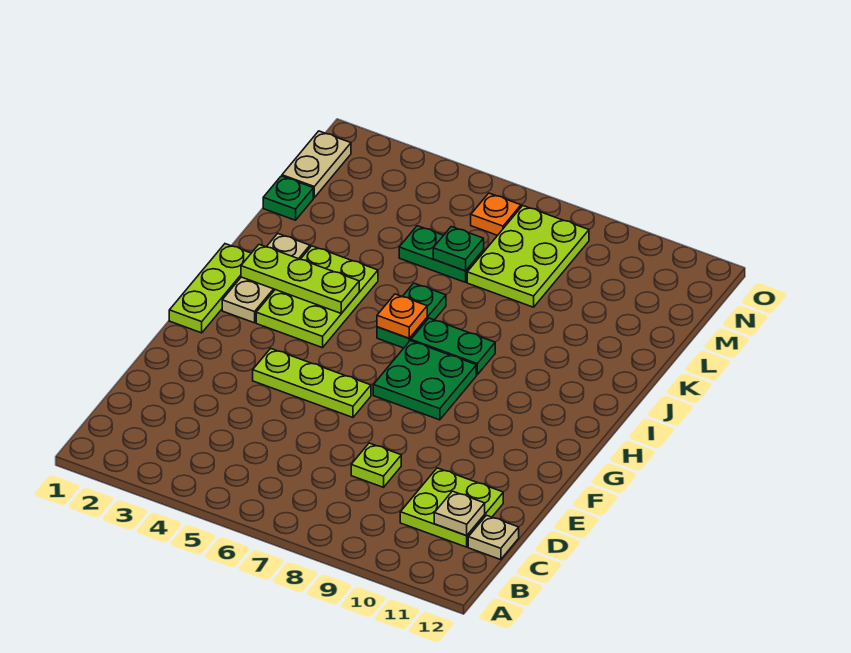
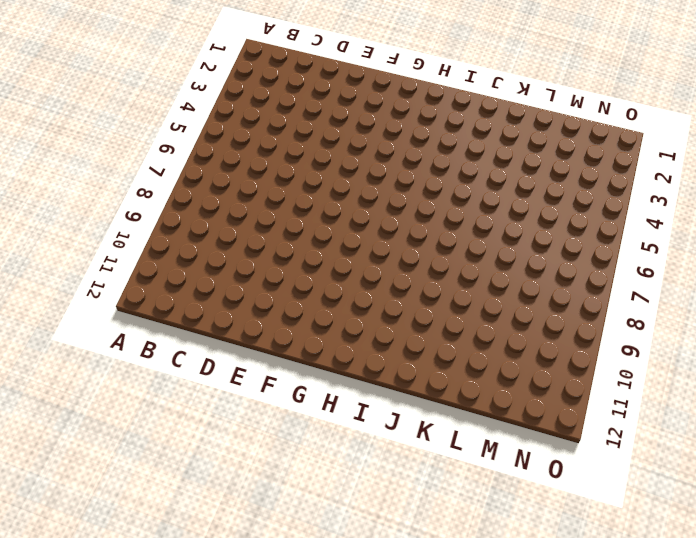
none -> lime 2x2 plate [400,468,503,547]
none -> tan 1x1 plate [468,515,519,560]
none -> lime 1x1 plate [351,443,401,487]

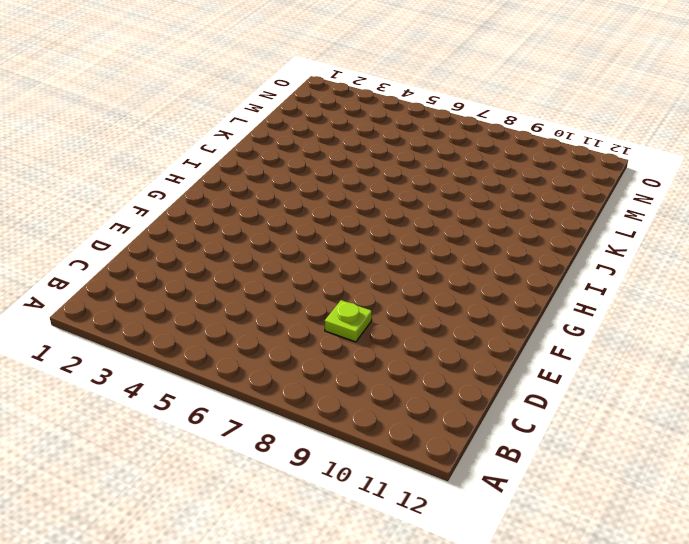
none -> lime 2x2 plate [400,468,503,547]
none -> tan 1x1 plate [468,515,519,560]
none -> lime 1x3 plate [253,348,371,417]

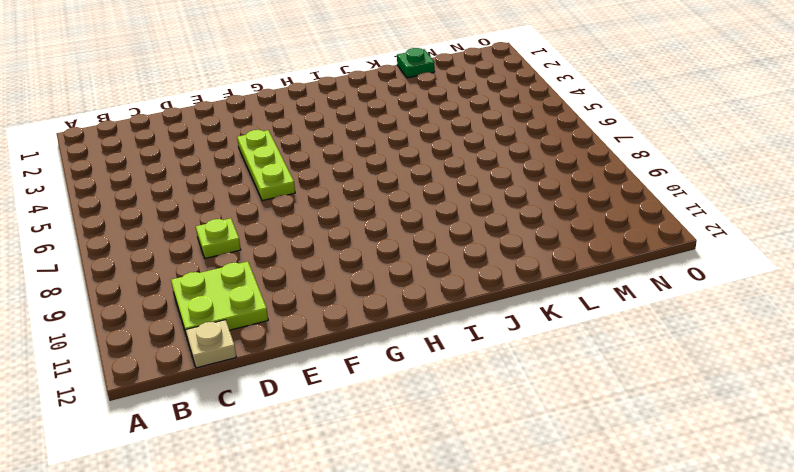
none -> lime 1x3 plate [169,244,251,333]
none -> green 2x2 plate [373,341,476,420]
none -> tan 1x3 plate [222,234,310,323]

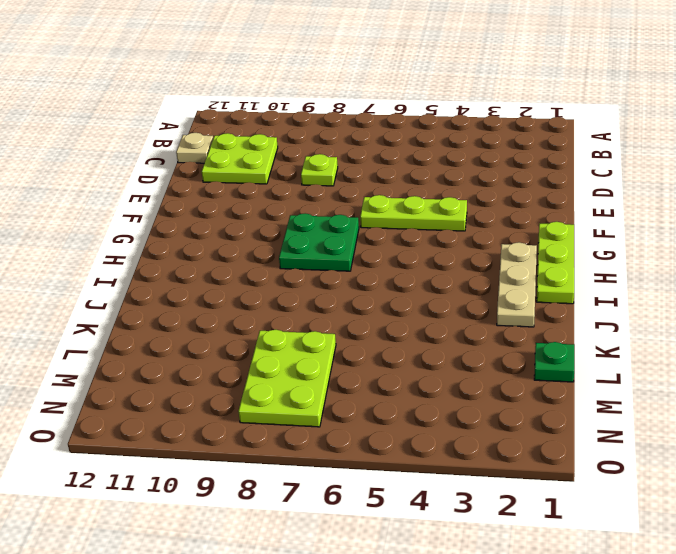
none -> lime 2x3 plate [256,246,378,348]
none -> green 1x2 plate [377,283,446,348]
none -> green 1x2 plate [411,318,495,375]

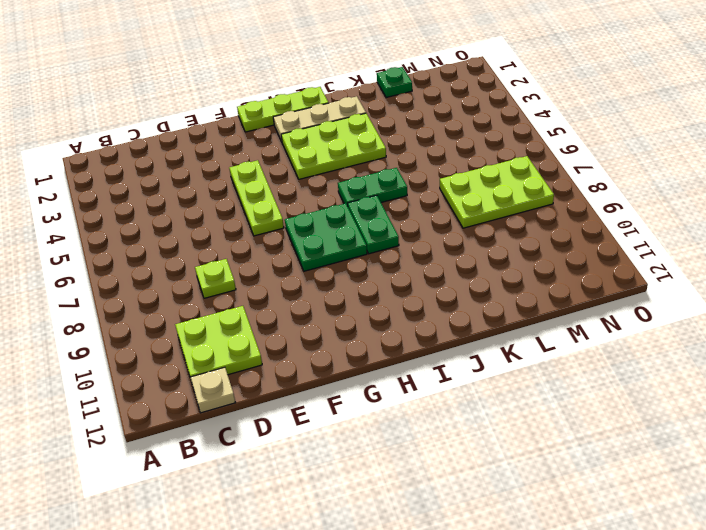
none -> green 1x2 plate [399,226,484,282]
none -> tan 1x2 plate [282,131,351,198]
none -> orange 1x1 plate [471,193,521,235]

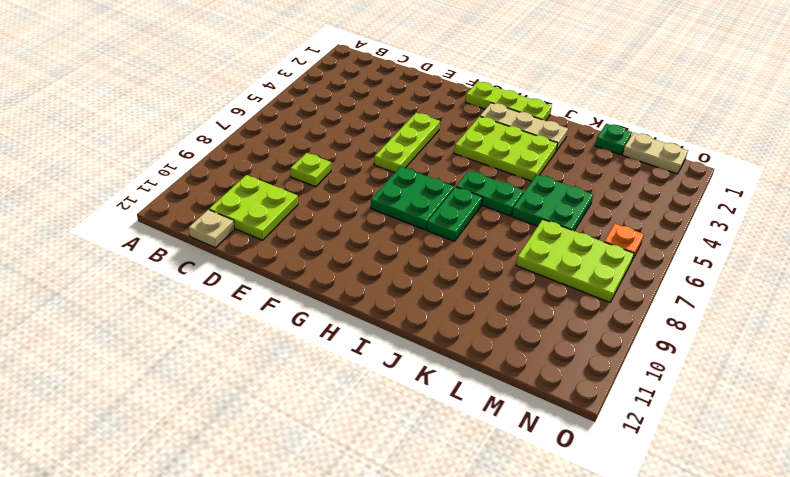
green 2x2 plate [512,175,593,231] -> green 1x2 plate [399,226,484,282]
none -> tan 1x1 plate [434,491,485,536]
none -> lime 1x3 plate [241,244,359,313]
none -> orange 1x1 plate [377,294,427,338]

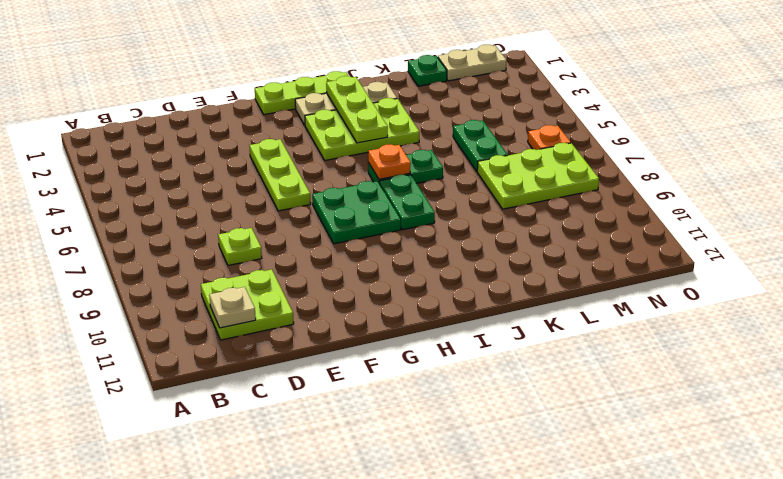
none -> tan 1x1 plate [468,515,519,560]
none -> green 1x1 plate [433,227,484,271]

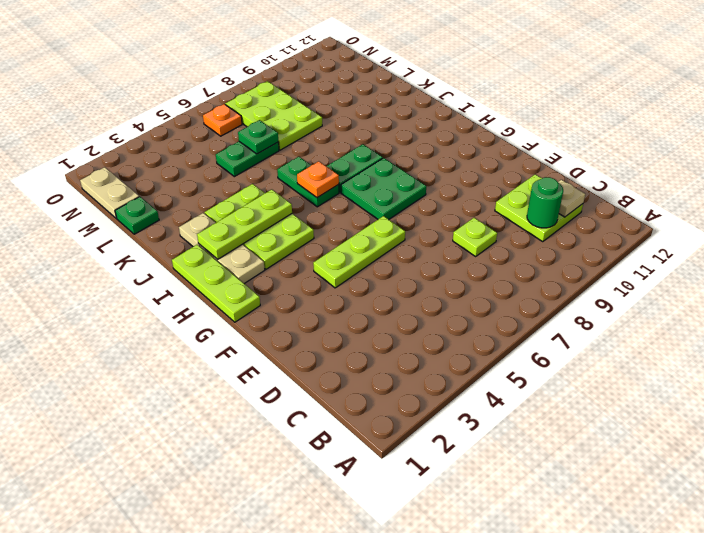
green 1x1 round brick [527,177,563,228] -> none
none -> tan 1x1 plate [468,515,519,560]

